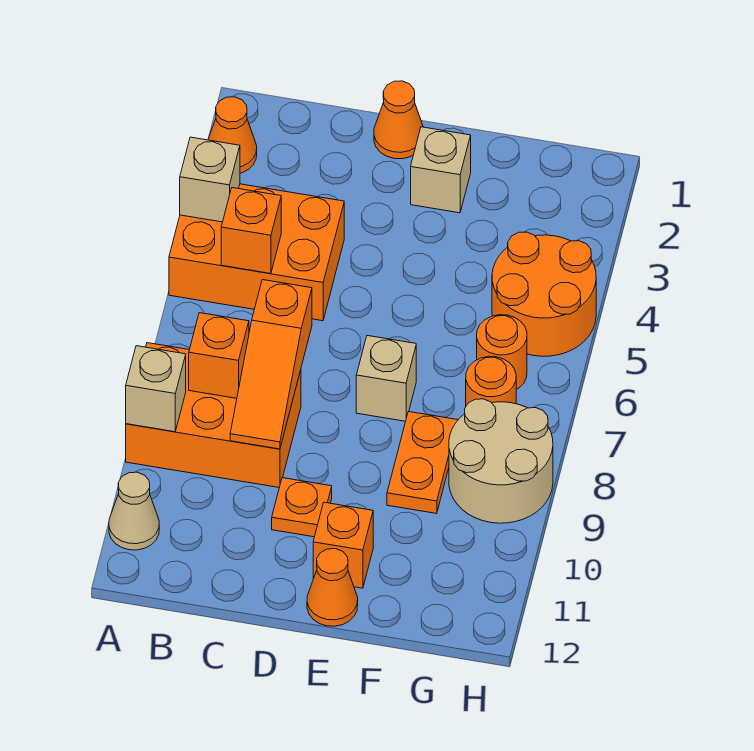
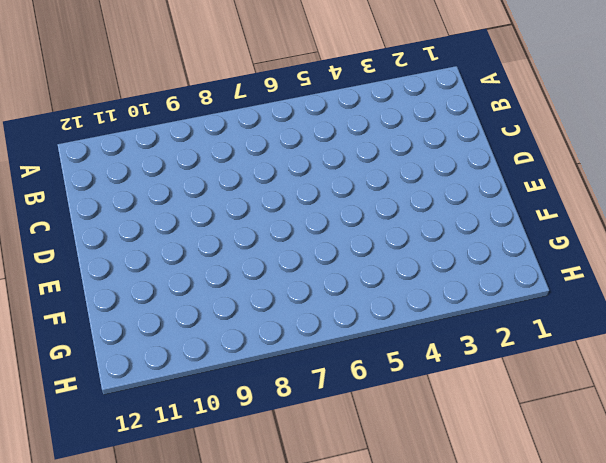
none -> orange 1x1 cone [208,97,257,173]
none -> orange 2x3 brick [169,184,344,321]
none -> orange 2x3 brick [126,343,301,487]

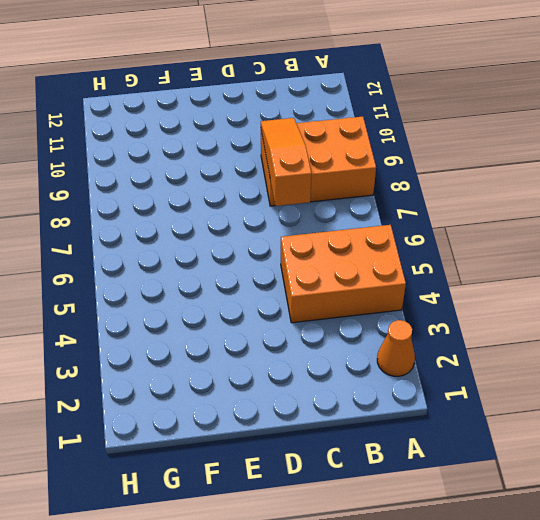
none -> tan 1x1 cone [109,472,159,550]
none -> orange 1x1 cone [374,81,423,159]
none -> orange 1x1 plate [272,478,332,537]

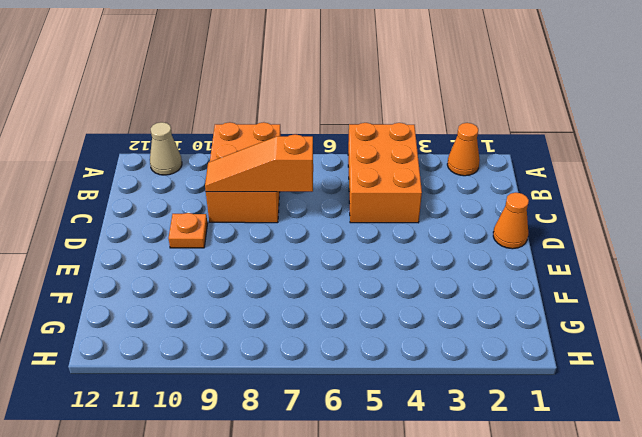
none -> tan 1x1 brick [411,127,471,213]
none -> tan 1x1 brick [356,336,416,421]
none -> orange 1x1 brick [313,502,373,588]

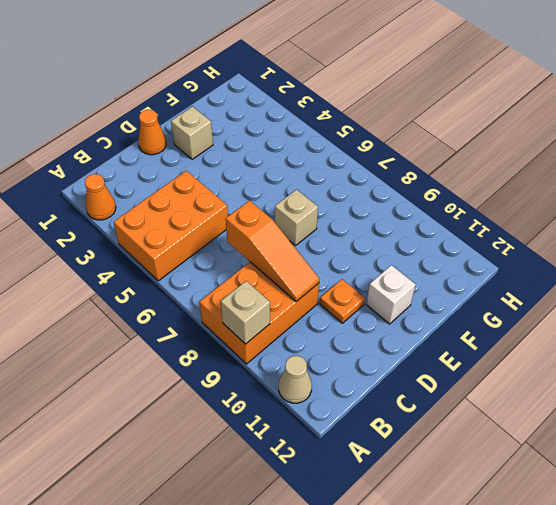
white 1x1 brick [366,265,416,324] -> orange 1x1 brick [313,502,373,588]
none -> orange 1x1 cone [307,549,358,626]
none -> orange 1x2 plate [387,412,458,514]
none -> orange 2x2 round brick [492,232,596,356]

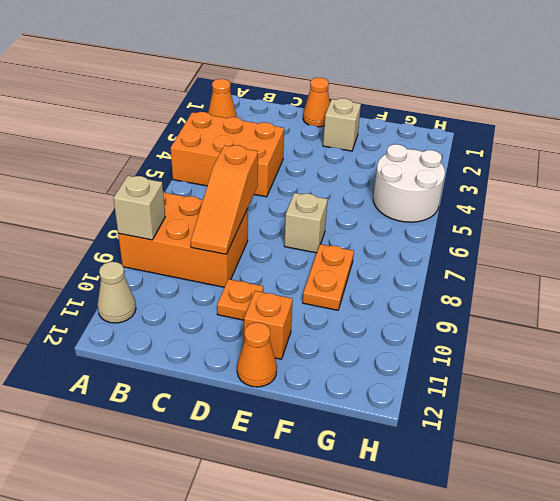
white 2x2 round brick [373,144,445,222] -> orange 2x2 round brick [492,232,596,356]
none -> orange 1x1 round brick [477,315,527,389]
none -> orange 1x1 round brick [466,356,516,406]
none -> tan 2x2 round brick [449,399,553,523]

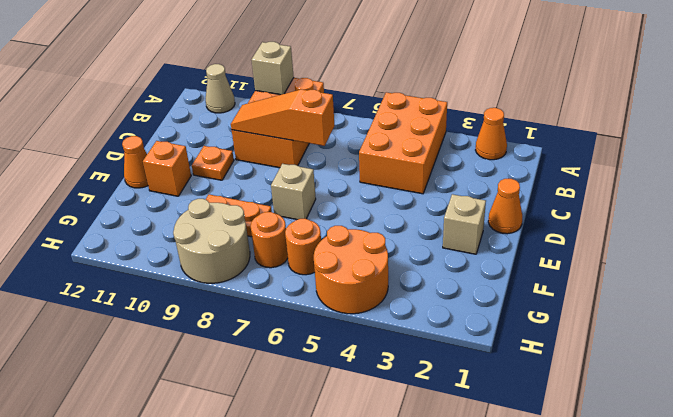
none -> tan 1x1 brick [180,137,240,222]
none -> orange 1x1 brick [221,188,281,274]
none -> orange 1x1 brick [189,313,249,398]

